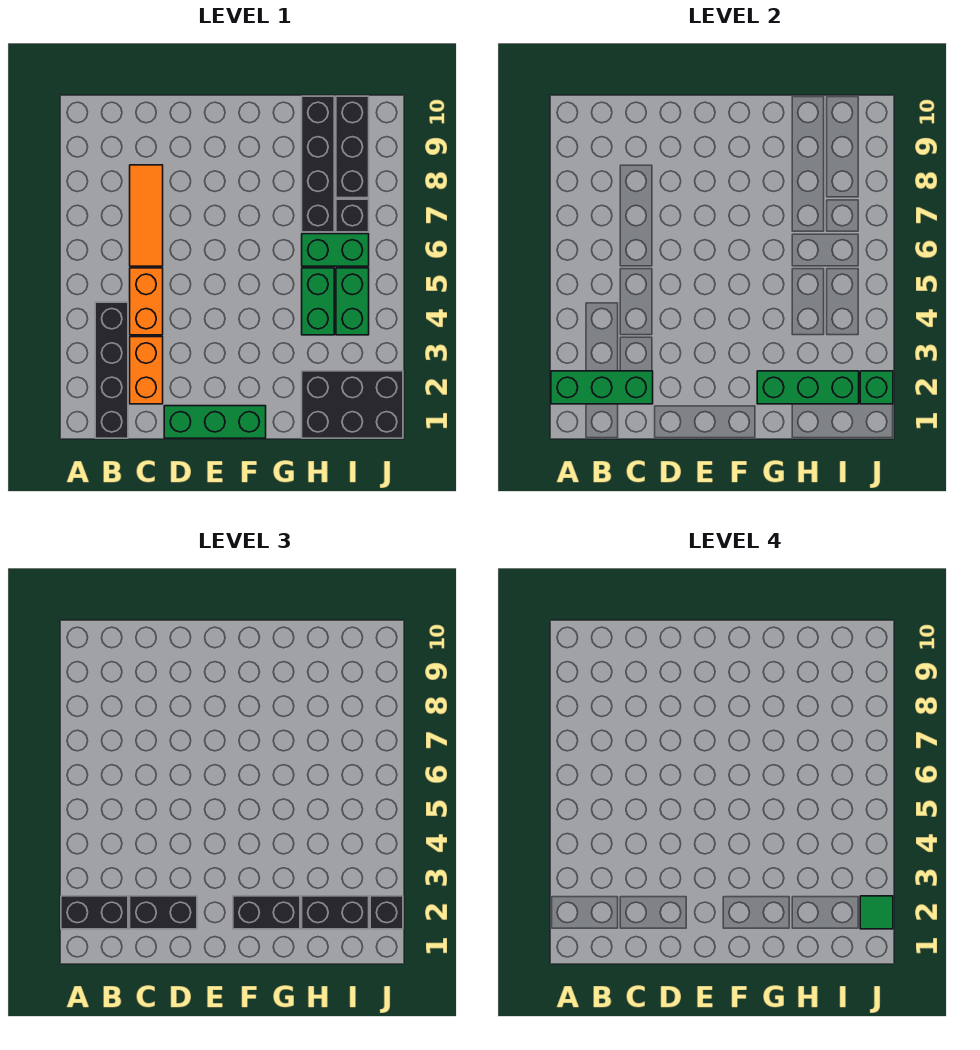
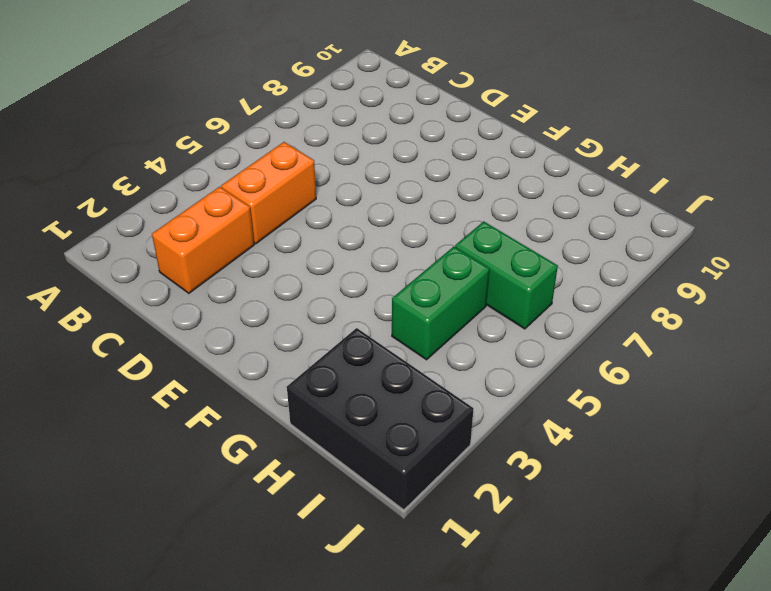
none -> black 1x4 brick [95,302,128,438]
none -> orange 1x3 tile [130,165,163,266]
none -> green 1x3 brick [164,406,266,438]

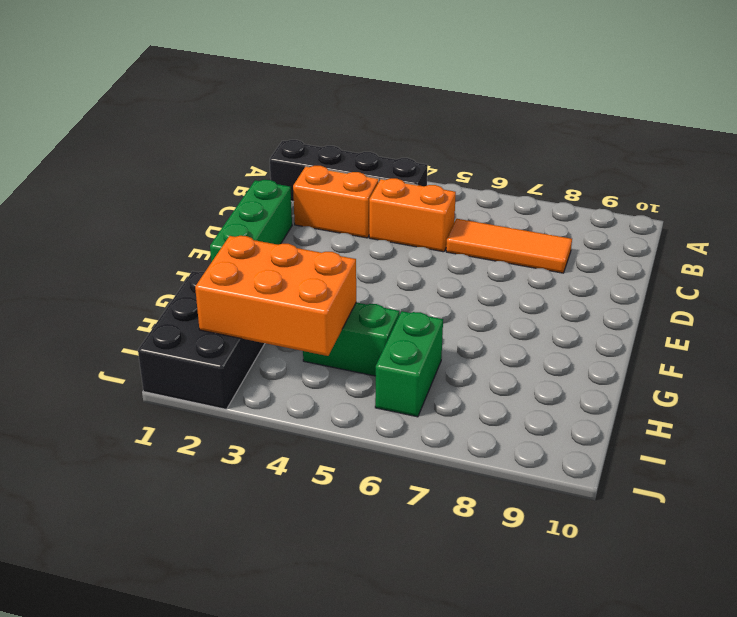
orange 2x3 brick [195,236,356,356] -> green 1x3 brick [757,371,859,404]
none -> black 1x4 brick [302,96,334,232]
none -> green 1x2 brick [336,268,369,335]
none -> black 1x1 brick [336,199,369,232]

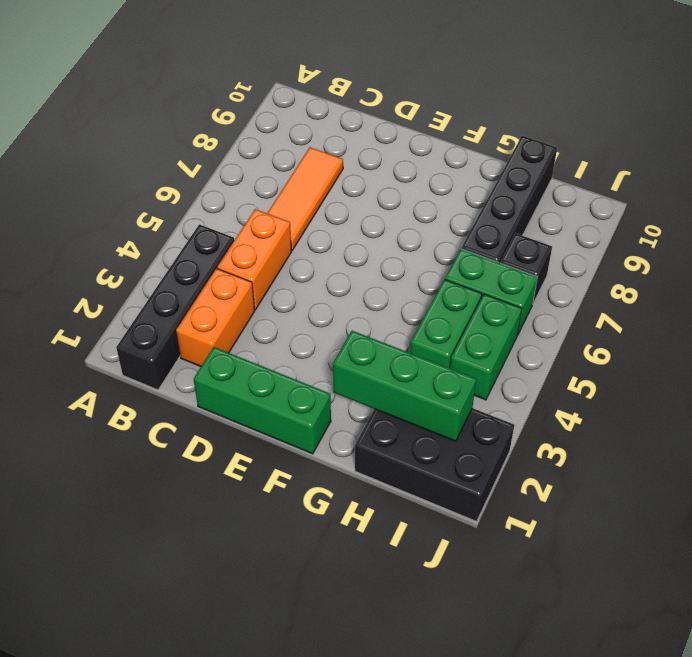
none -> black 1x3 brick [336,96,369,198]
none -> green 1x3 brick [551,371,653,404]
none -> green 1x1 brick [860,371,893,404]

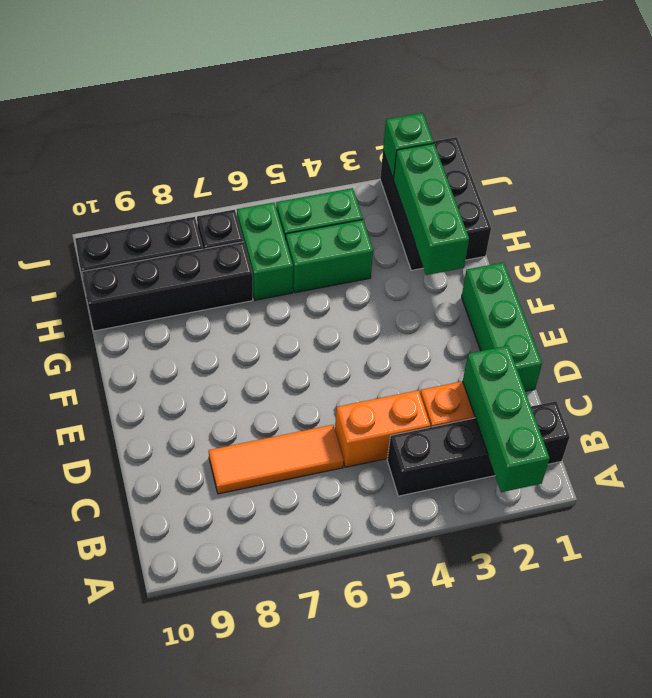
none -> black 1x2 brick [61,896,128,929]
none -> black 1x2 brick [130,896,197,929]
none -> black 1x2 brick [233,896,300,929]

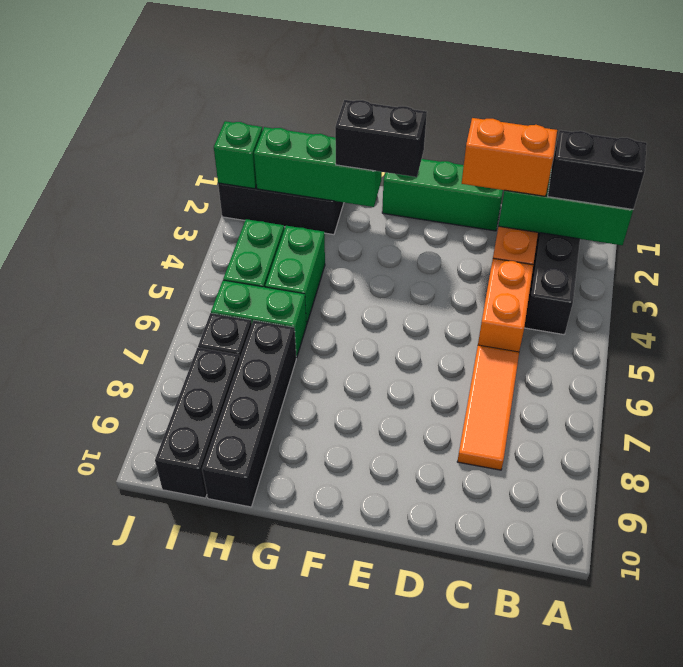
orange 1x2 brick [462,118,557,196] -> black 1x2 brick [130,896,197,929]
none -> black 1x2 brick [302,896,369,929]
none -> black 1x1 brick [370,896,403,929]
none -> green 1x1 tile [860,896,893,929]

